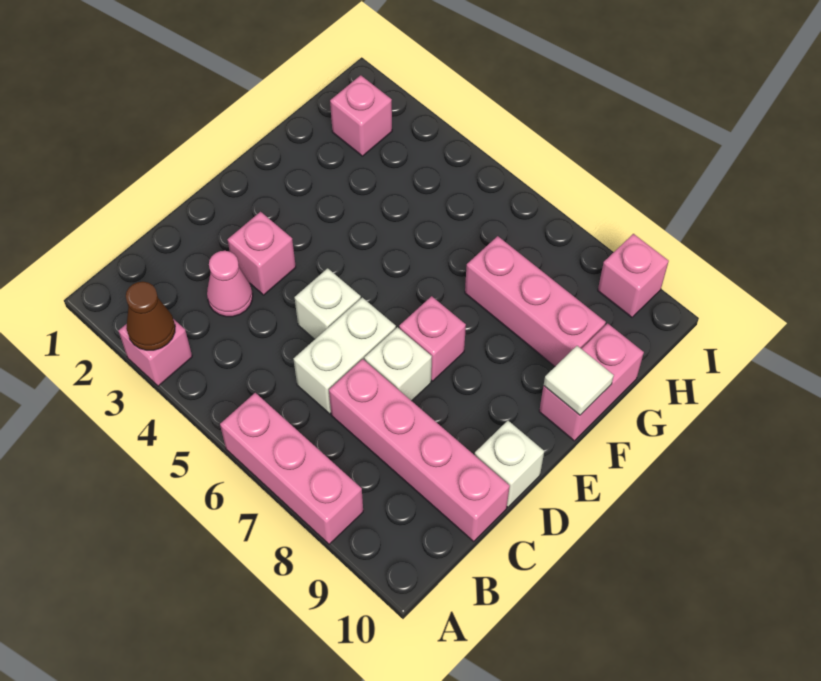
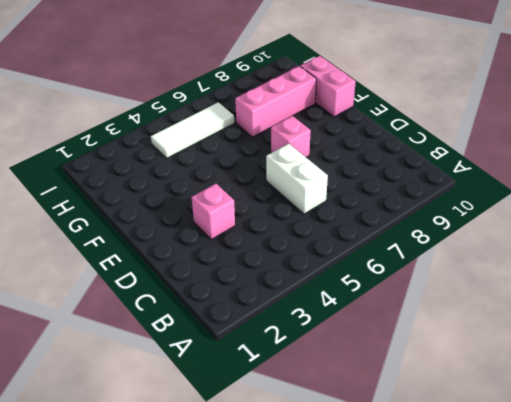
white 1x3 tile [151,102,234,158] -> none
none -> pink 1x1 brick [118,319,192,386]
none -> pink 1x3 brick [220,393,363,544]
none -> pink 1x1 cone [207,251,253,317]

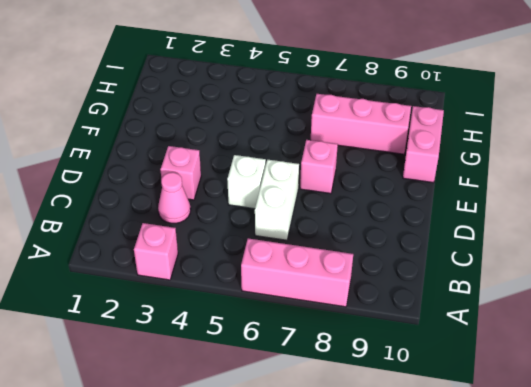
none -> pink 1x4 brick [329,359,510,541]
none -> white 1x1 brick [364,327,432,401]
none -> white 1x1 brick [475,421,544,507]

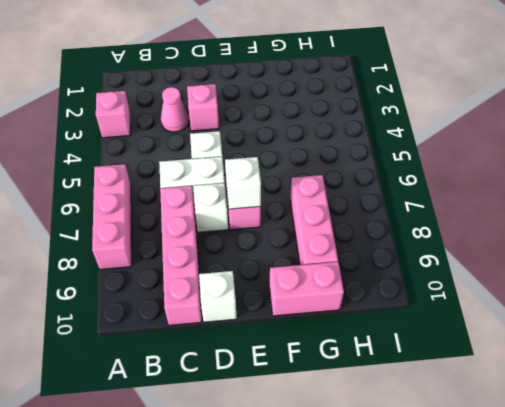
white 1x1 brick [225,157,261,209] -> none
none -> pink 1x1 brick [330,75,392,156]
none -> pink 1x1 brick [598,234,669,317]
none -> brown 1x1 cone [126,282,175,350]

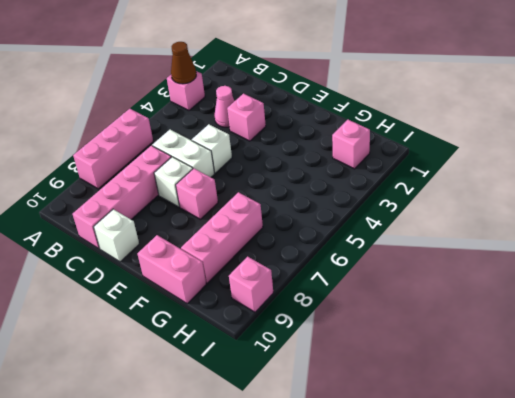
none -> white 1x1 tile [544,346,614,415]

